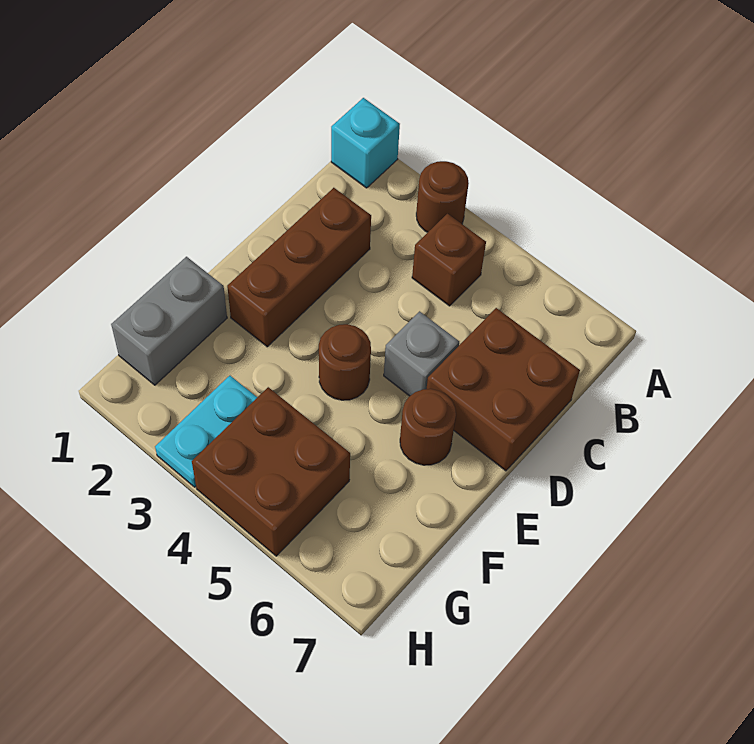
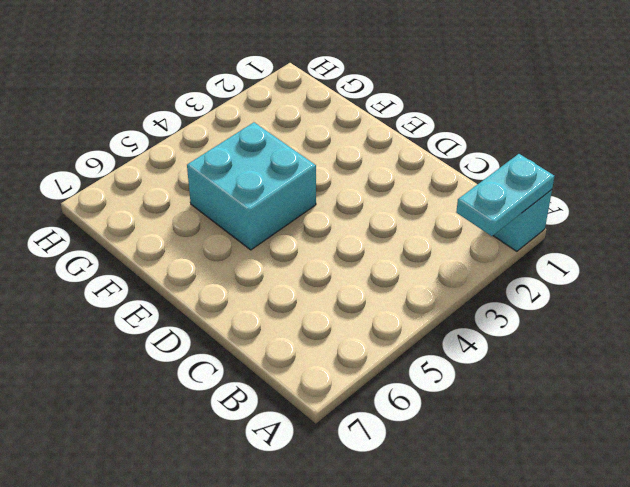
cyan 1x2 plate [456,154,554,236] -> cyan 1x2 plate turned to [155,376,257,487]
cyan 2x2 brick [187,122,316,250] -> brown 1x1 round brick [319,324,371,400]
none -> brown 1x1 round brick [416,161,469,232]
none -> brown 1x1 brick [412,214,486,306]

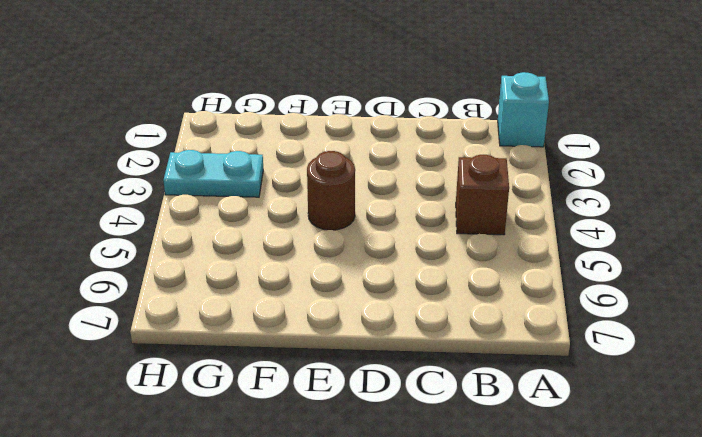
none -> brown 1x1 round brick [416,161,469,232]
none -> brown 1x3 brick [227,188,371,347]

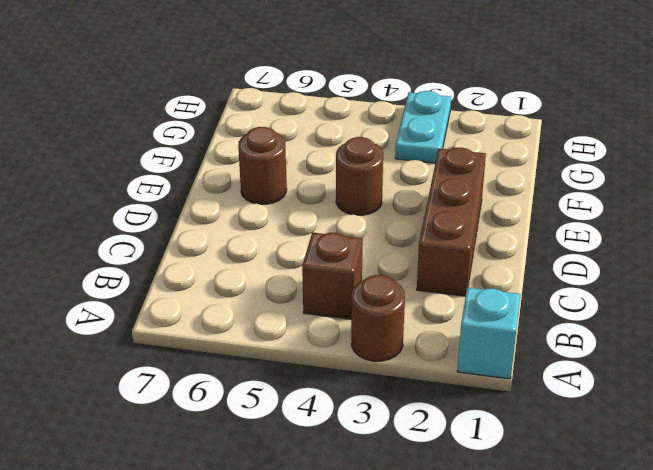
none -> brown 2x2 brick [427,308,580,471]
none -> grey 1x1 brick [384,311,459,396]

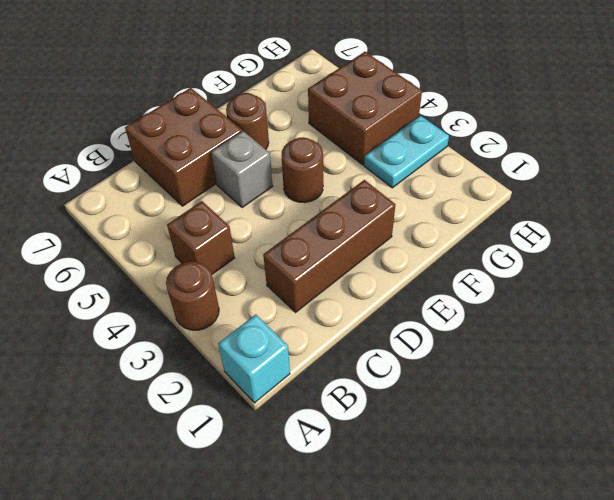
none -> grey 1x2 brick [111,257,227,385]

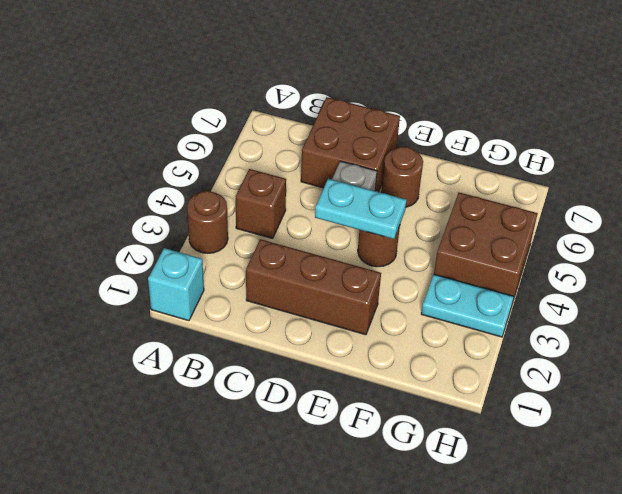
cyan 1x2 plate [315,179,407,239] -> none
none -> grey 1x2 brick [111,257,227,385]

